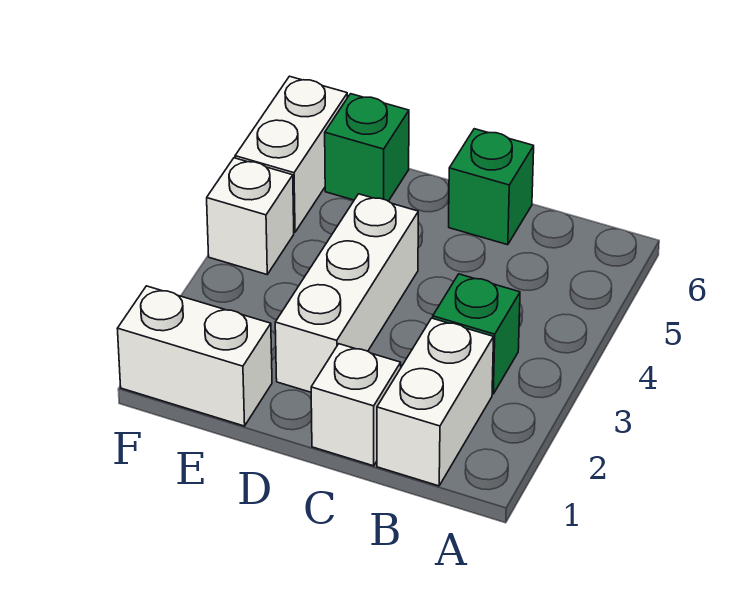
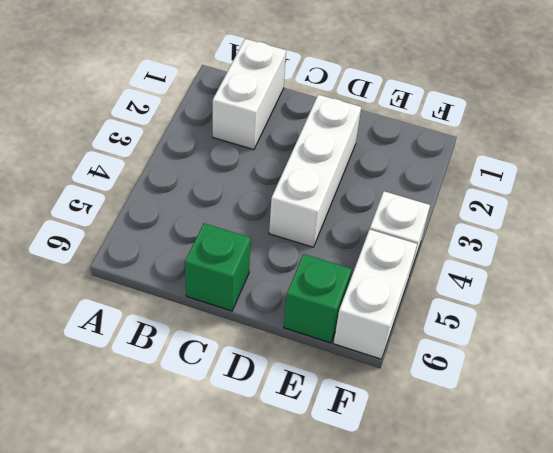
none -> green 1x1 brick [433,274,520,394]
none -> white 1x1 brick [311,344,401,466]

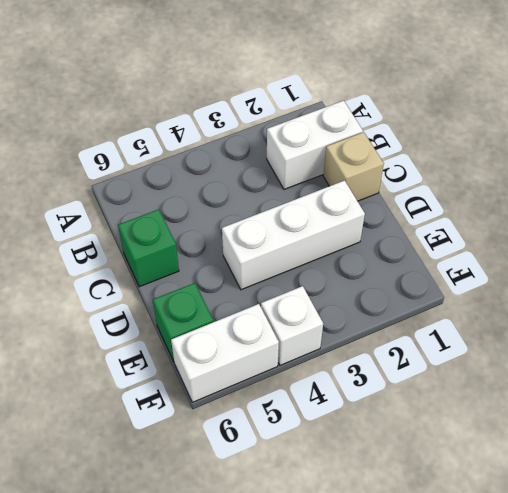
tan 1x1 brick [323,132,384,201] -> white 1x1 brick [311,344,401,466]
none -> green 1x1 brick [433,274,520,394]
none -> white 1x2 brick [117,286,272,426]

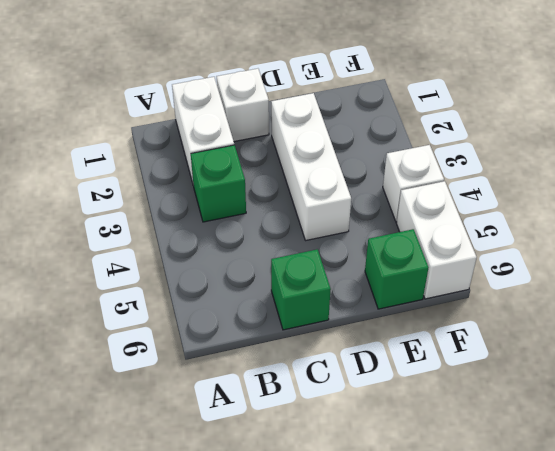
none -> white 1x2 brick [117,286,272,426]

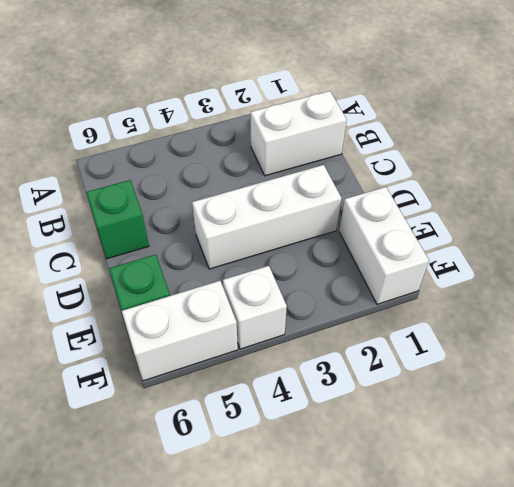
none -> green 1x1 brick [433,274,520,394]
none -> white 1x1 brick [311,344,401,466]

